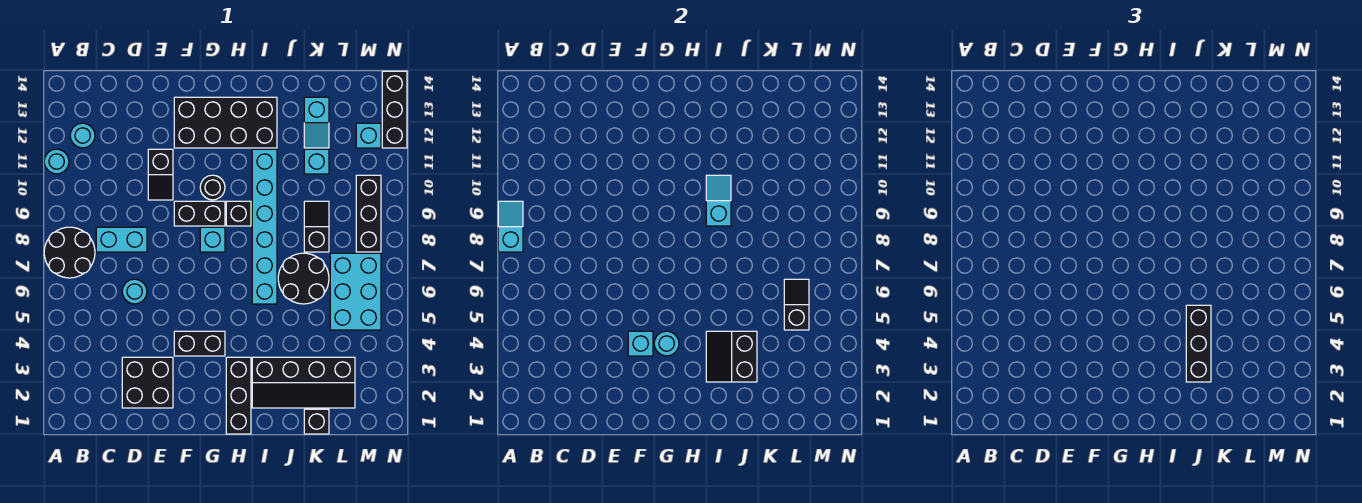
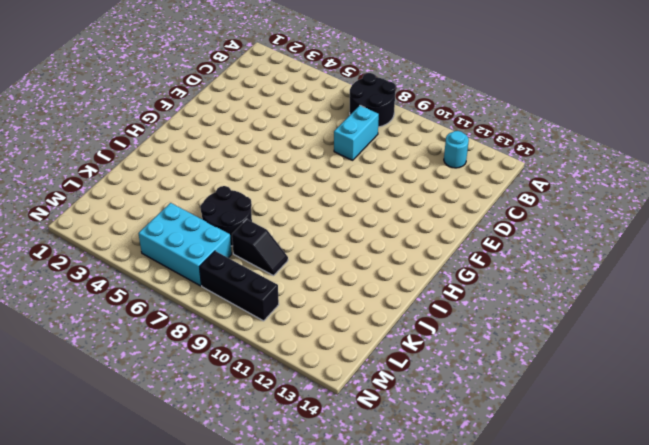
none -> cyan 1x1 round brick [44,149,69,174]
none -> black 2x2 brick [122,357,173,408]
none -> cyan 1x1 round brick [122,279,147,304]
none -> black 1x2 slope [148,149,173,200]

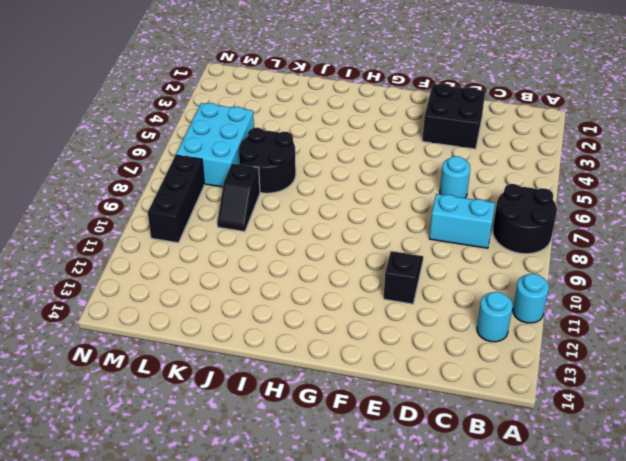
none -> black 1x2 brick [174,331,225,356]
none -> black 1x2 brick [174,201,225,226]
none -> black 2x4 brick [174,97,277,148]
none -> cyan 1x1 brick [200,227,225,252]

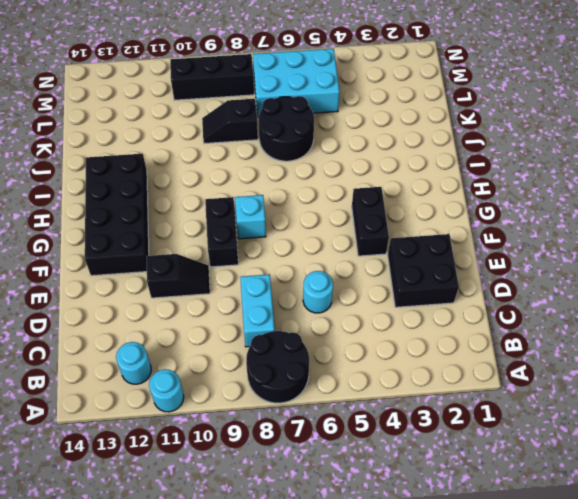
none -> black 1x1 round brick [200,175,225,200]
none -> black 1x3 brick [226,357,251,434]
none -> black 1x1 brick [226,201,251,226]
none -> black 2x4 slope [252,357,355,408]

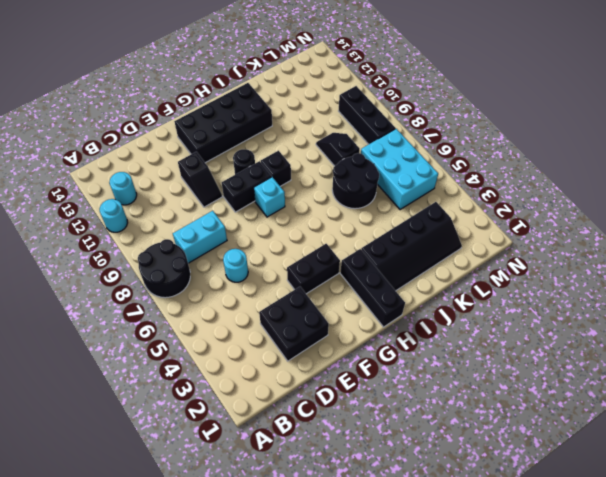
none -> cyan 1x6 brick [252,149,277,304]
none -> black 1x1 brick [304,409,329,434]
none -> cyan 1x1 brick [304,149,329,174]
none -> cyan 1x2 slope [304,97,329,148]

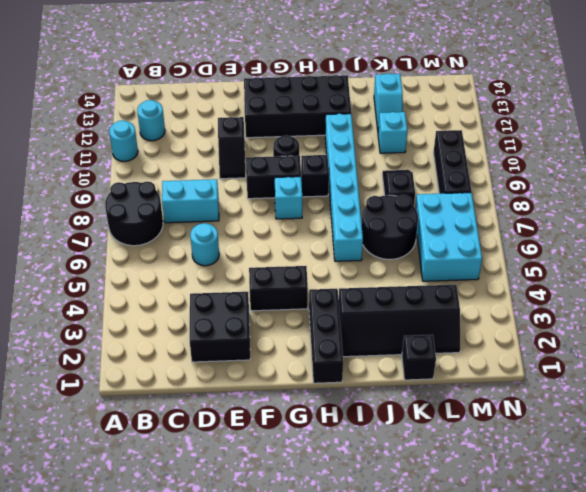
none -> cyan 1x1 brick [356,123,381,148]
none -> black 1x3 brick [382,71,407,148]
none -> cyan 1x2 slope [498,201,523,252]
none -> cyan 1x1 brick [628,331,653,356]

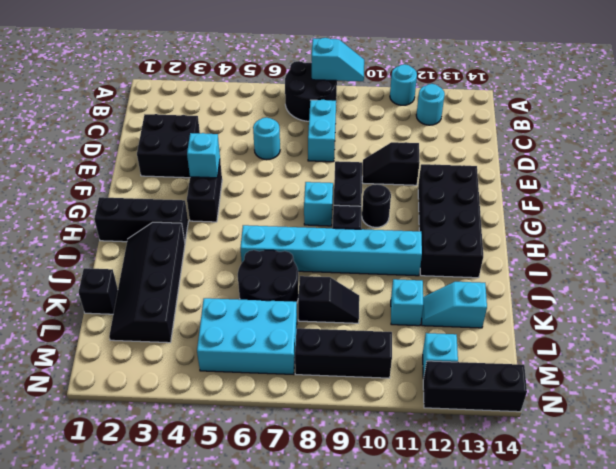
none -> cyan 1x1 round brick [654,331,679,356]
none -> black 2x2 slope [706,331,757,382]
none -> cyan 1x2 slope [706,175,731,226]
none -> black 1x2 slope [784,279,809,330]

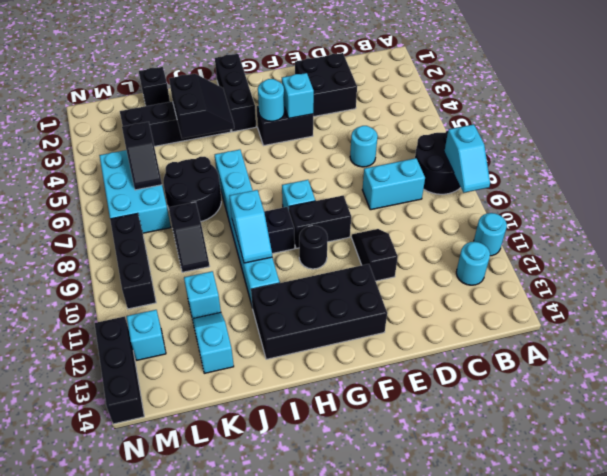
none -> black 1x3 brick [1186,305,1211,382]

